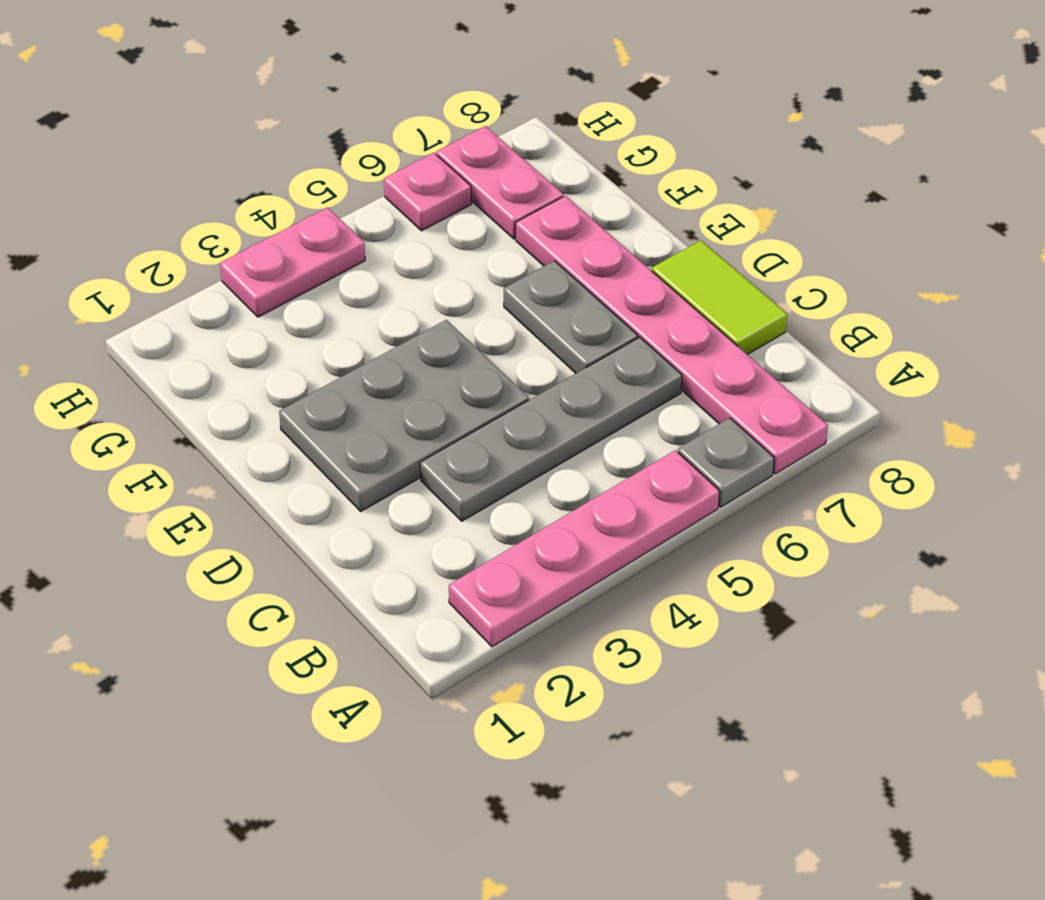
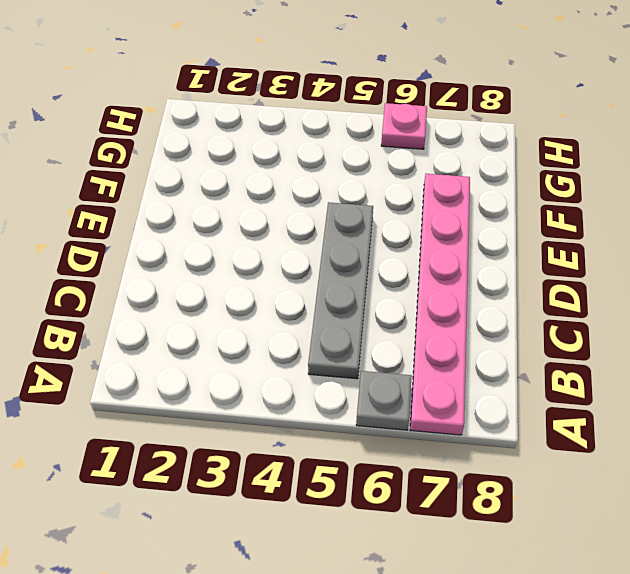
grey 1x4 plate [308,202,373,379] -> grey 1x4 plate turned to [420,337,682,521]
none -> pink 1x4 plate [449,450,720,647]
none -> lime 1x2 tile [652,240,787,355]

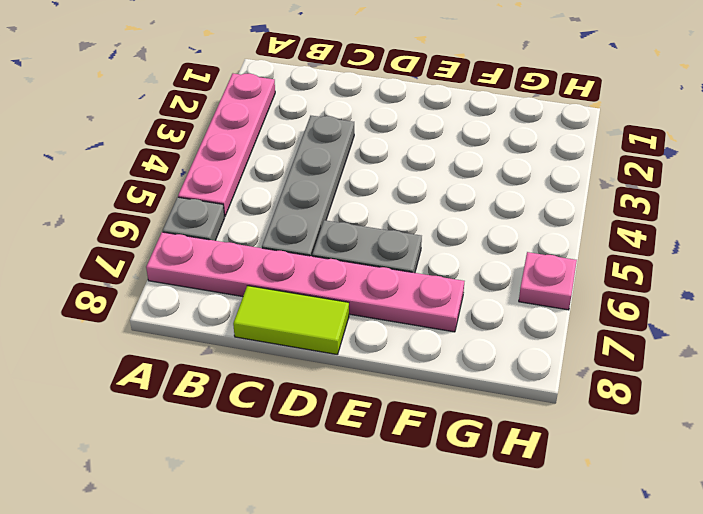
none -> grey 2x3 plate [279,320,529,511]
none -> pink 1x2 plate [436,126,563,239]

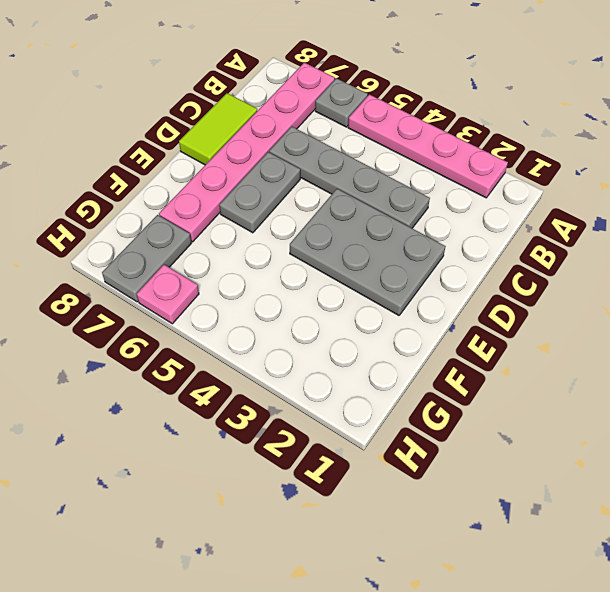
grey 1x2 plate [102,215,191,302] -> pink 1x2 plate [436,126,563,239]
none -> pink 1x2 plate [220,208,365,317]

